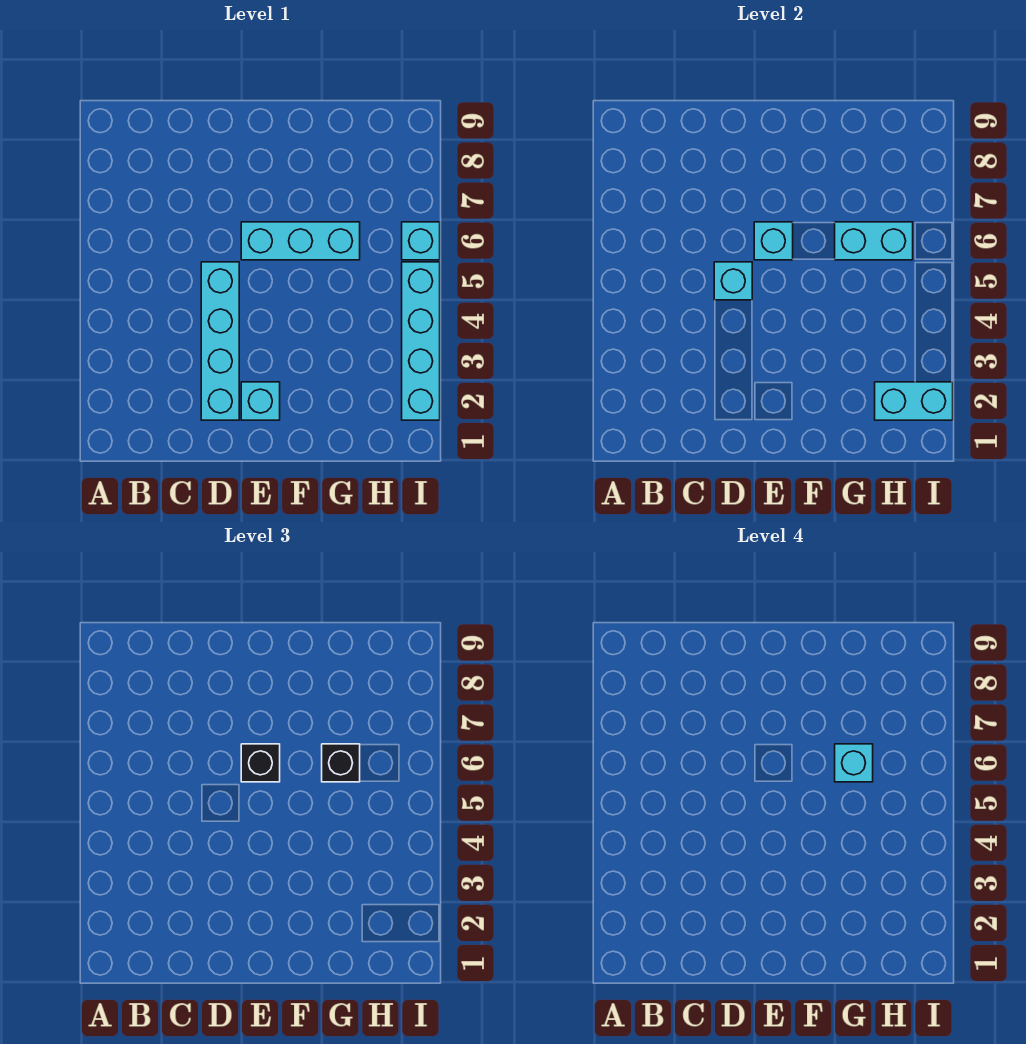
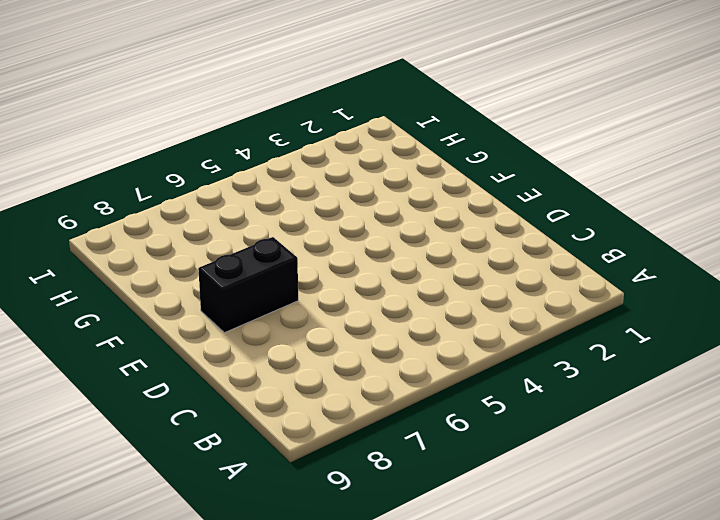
black 1x2 brick [198,237,298,333] -> none
none -> cyan 1x4 brick [201,262,239,420]
none -> cyan 1x1 brick [241,382,280,420]
none -> cyan 1x3 brick [241,222,360,260]

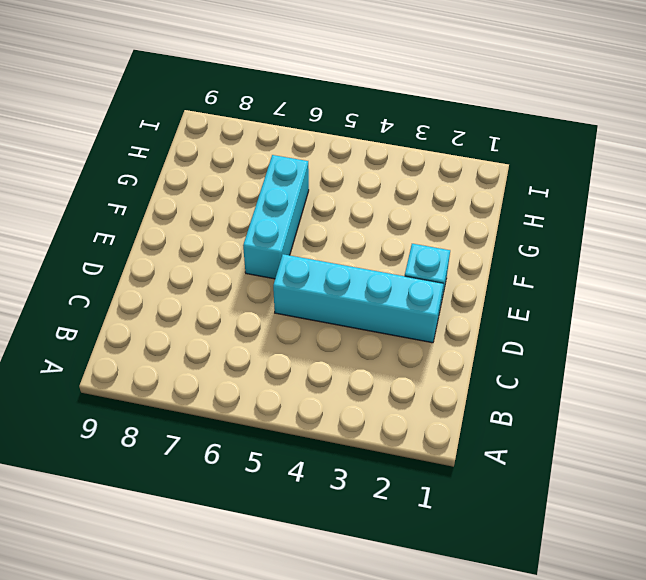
none -> cyan 1x4 brick [402,262,440,420]
none -> cyan 1x1 brick [402,222,440,260]
none -> cyan 1x1 brick [714,262,752,300]

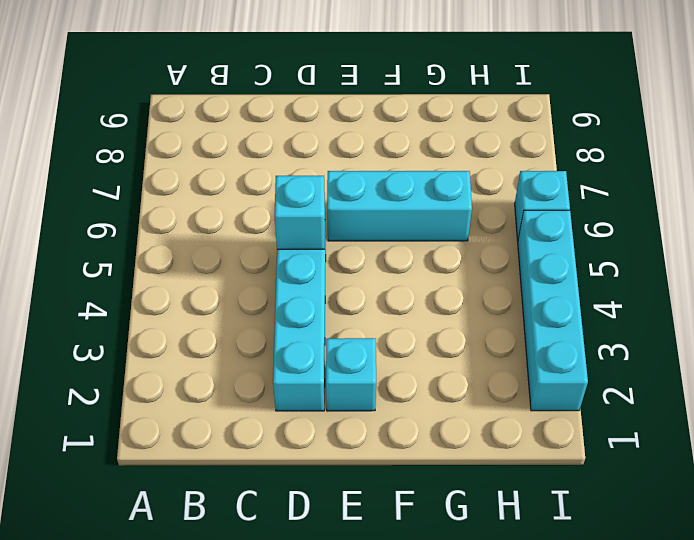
none -> cyan 1x1 brick [754,222,793,260]
none -> cyan 1x2 brick [835,222,913,260]
none -> cyan 1x2 brick [875,382,953,420]

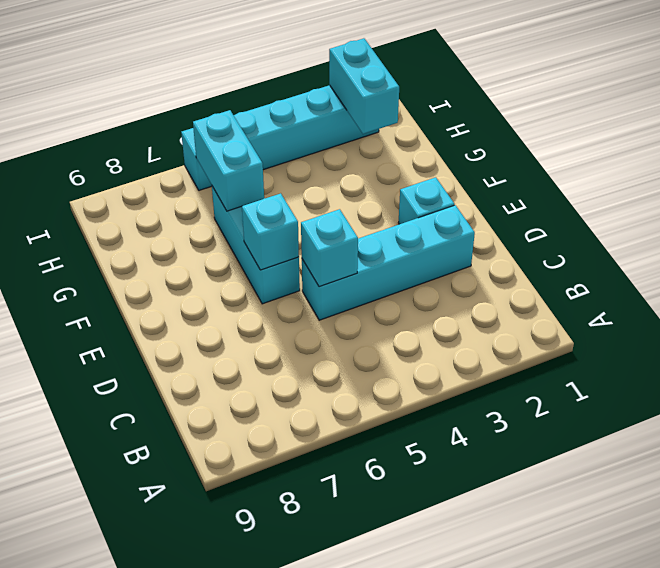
none -> black 1x1 brick [241,744,280,782]
none -> black 1x1 brick [322,744,360,782]
none -> cyan 1x1 brick [835,744,873,782]

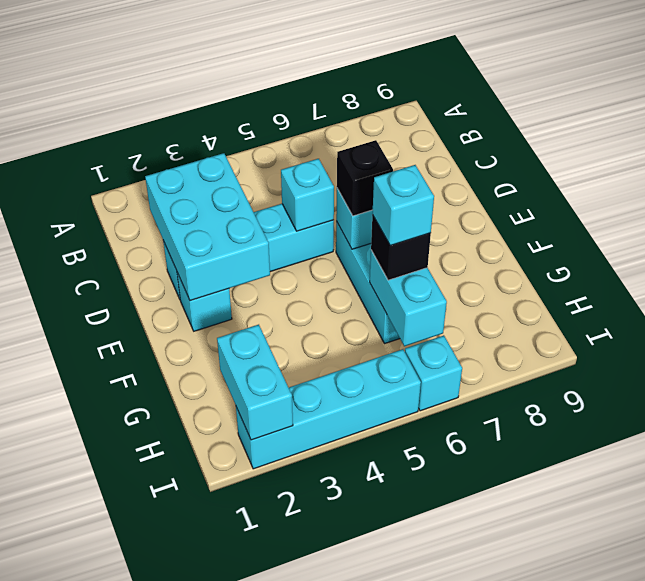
cyan 2x3 brick [145,153,270,301] -> none

